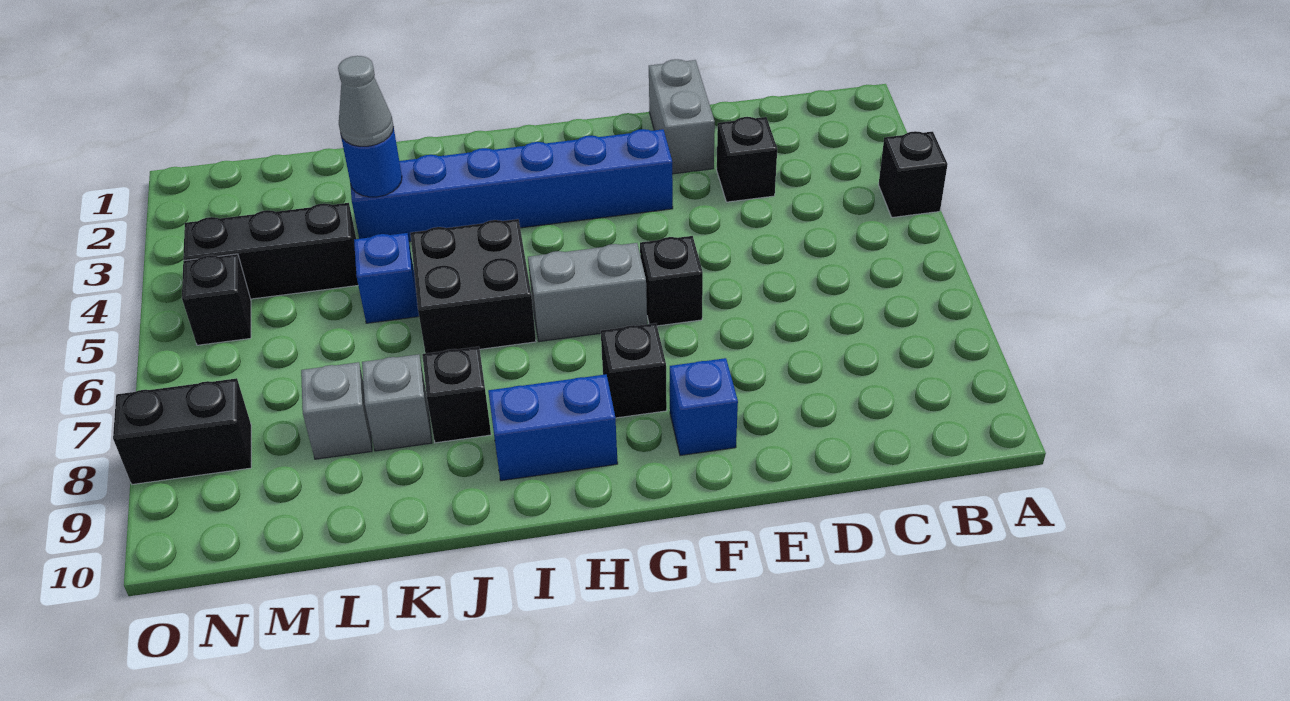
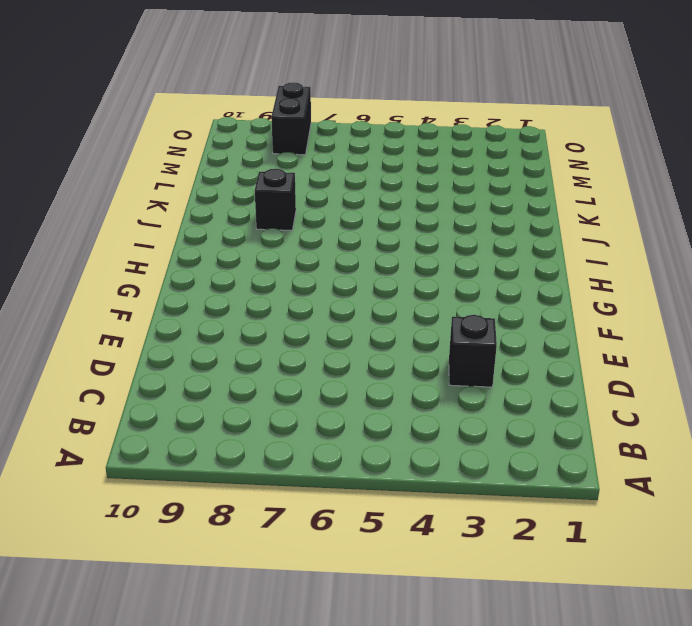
none -> black 1x1 brick [879,131,948,217]
none -> grey 1x2 brick [649,59,715,174]
none -> blue 1x6 brick [351,129,673,242]

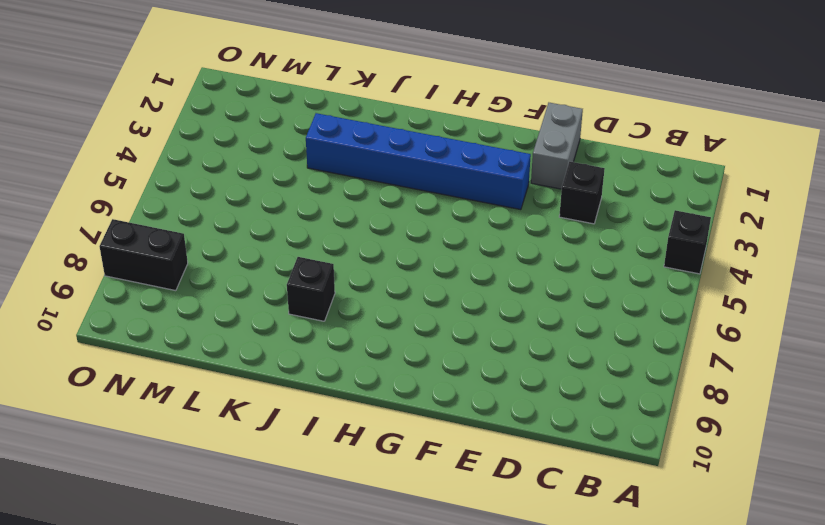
none -> black 1x1 brick [640,236,703,326]
none -> blue 1x1 brick [670,358,738,456]
none -> grey 1x2 brick [528,243,647,341]

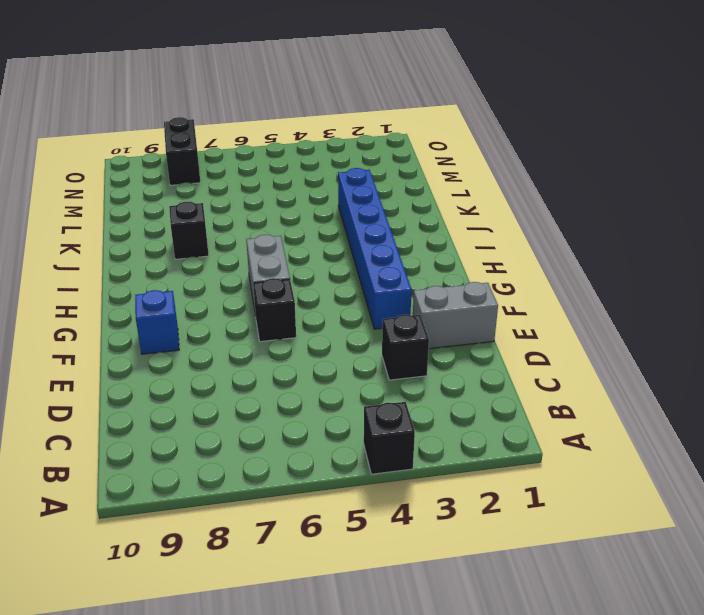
none -> black 1x1 brick [601,323,667,418]
none -> blue 1x2 brick [488,374,618,481]
none -> black 2x2 brick [410,219,536,353]

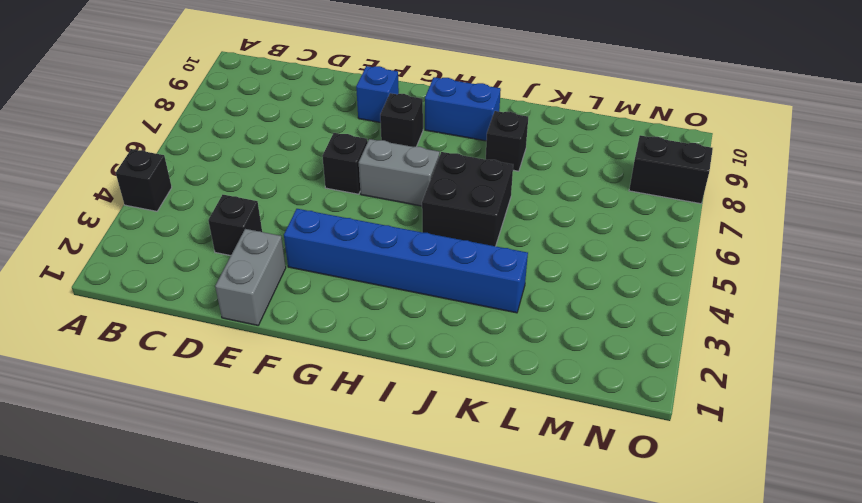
none -> blue 1x1 brick [354,233,419,323]
none -> grey 1x1 brick [362,354,432,451]
none -> black 1x3 brick [183,203,358,299]

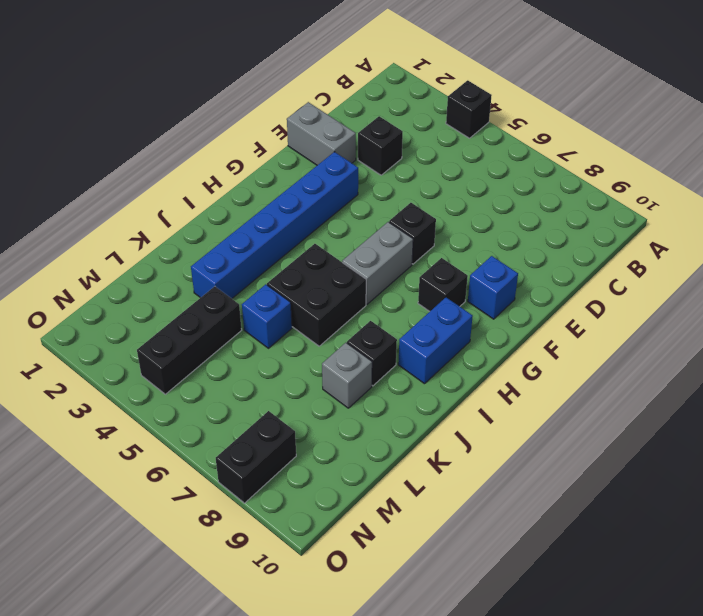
none -> grey 1x1 brick [301,362,372,459]
none -> black 1x1 brick [182,254,251,345]
none -> blue 1x1 round brick [341,128,402,197]

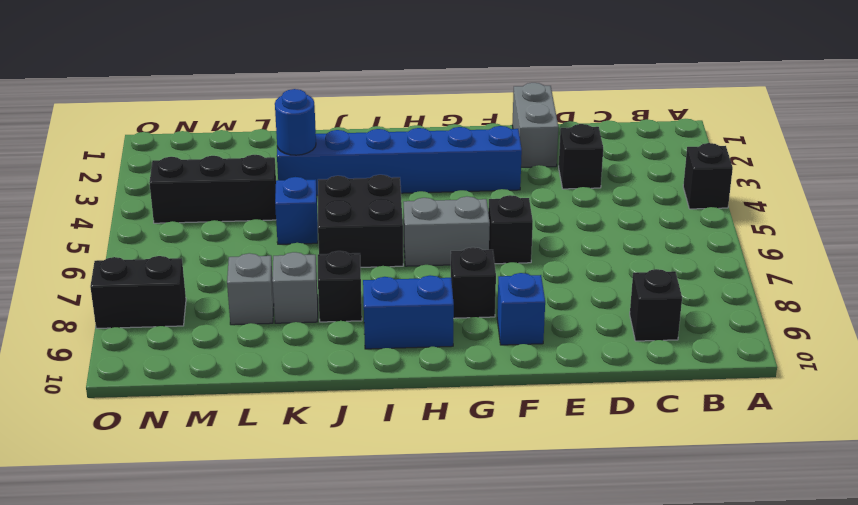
black 1x1 brick [630,269,682,341] -> black 1x1 brick moved to [182,254,251,345]
none -> grey 1x1 cone [338,56,394,146]

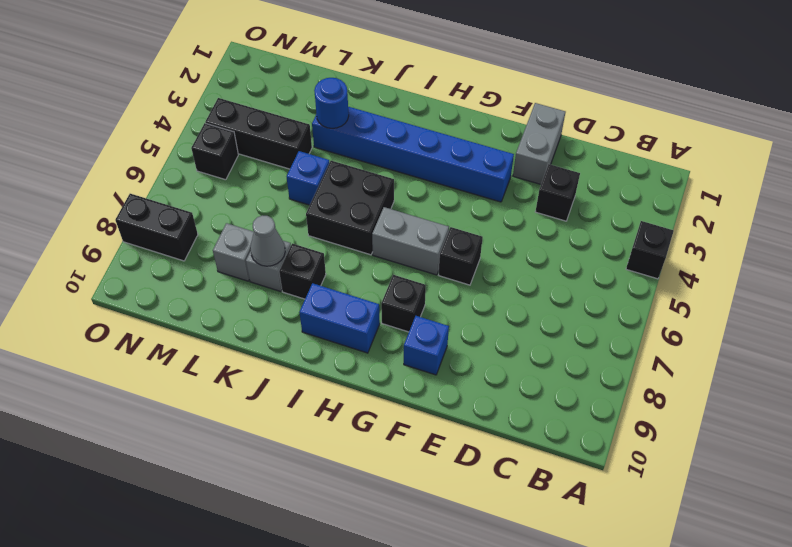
grey 1x1 cone [250,215,285,266] -> grey 1x1 cone moved to [338,56,394,146]

